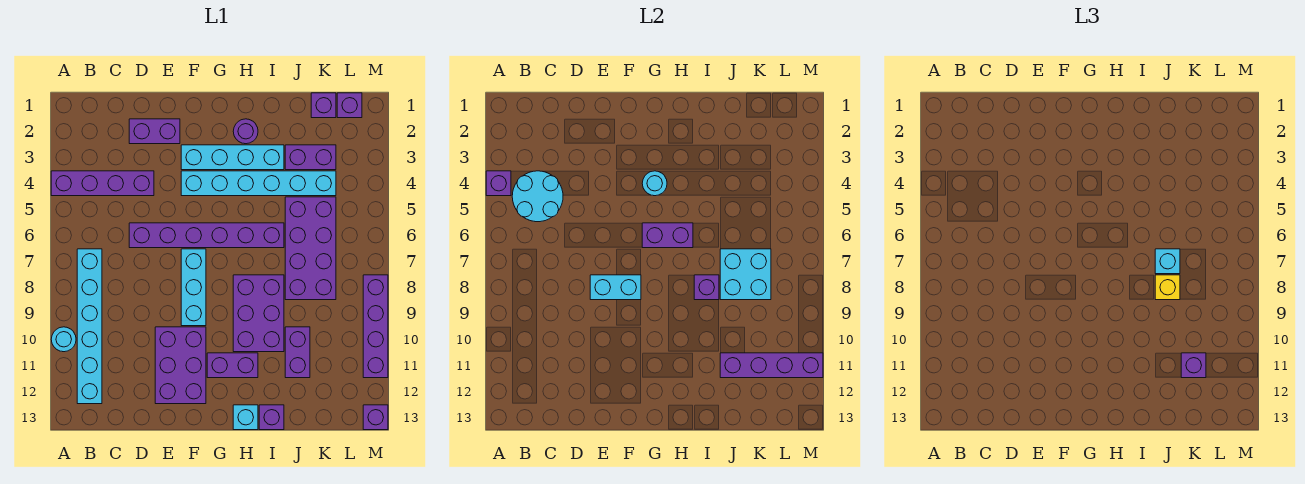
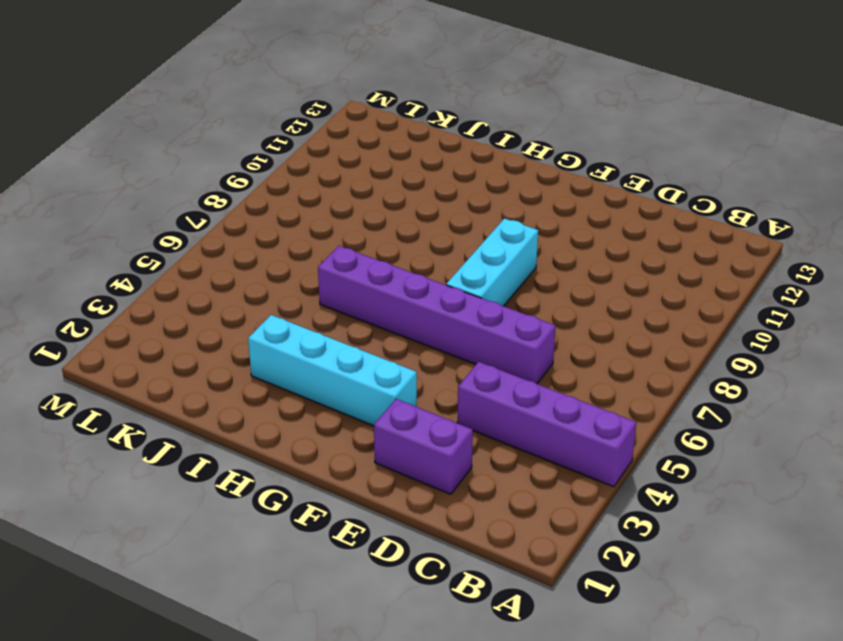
none -> cyan 1x1 round brick [51,327,76,352]
none -> cyan 1x6 brick [77,249,102,404]
none -> purple 2x3 brick [155,327,206,404]
none -> cyan 1x6 brick [181,171,336,196]

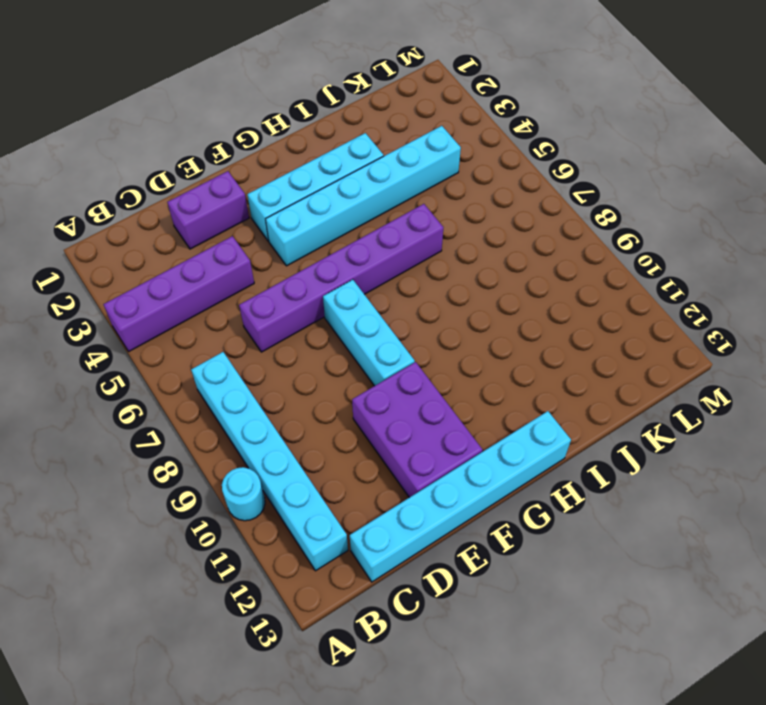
cyan 1x6 brick [350,411,571,582] -> cyan 1x1 brick [233,405,258,430]
none -> purple 1x2 brick [207,353,258,378]
none -> purple 1x1 round brick [233,119,258,144]
none -> purple 2x3 brick [233,275,284,352]
none -> purple 1x1 brick [259,405,284,430]

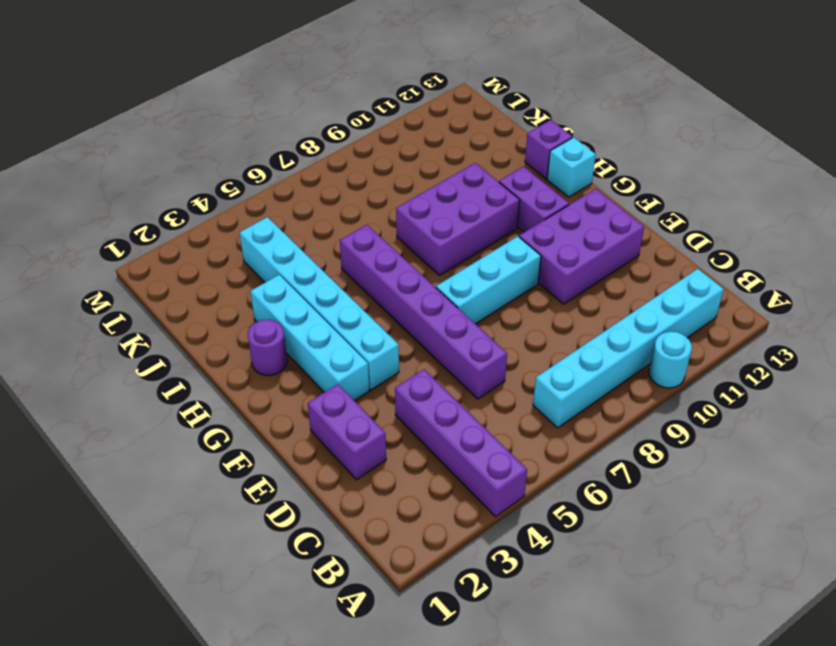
none -> purple 1x2 brick [285,145,336,170]
none -> purple 2x4 brick [285,197,336,300]
none -> purple 1x2 brick [285,327,310,378]
none -> purple 1x1 brick [311,93,336,118]

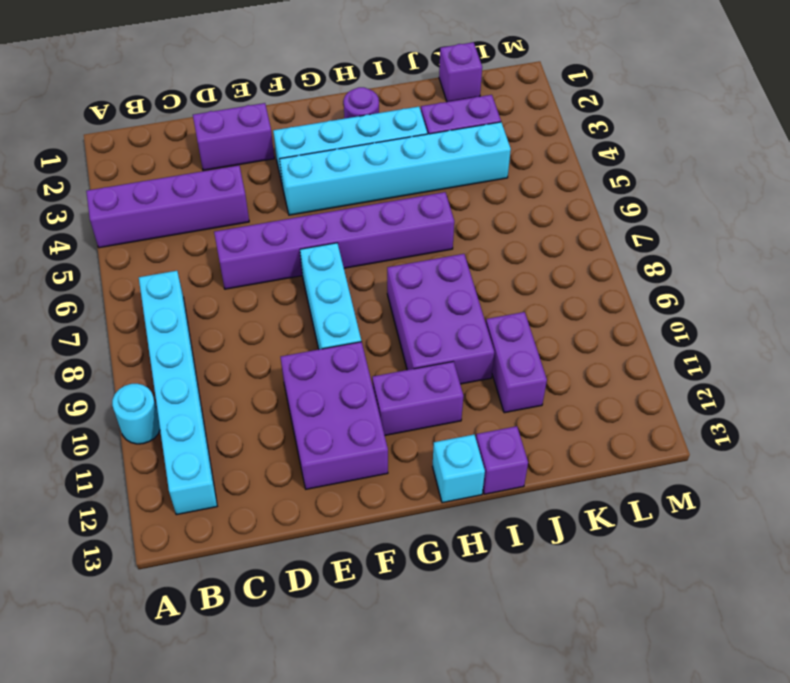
none -> purple 2x4 brick [285,197,336,300]
none -> purple 1x1 brick [337,93,362,118]
none -> purple 1x4 brick [363,275,388,378]
none -> purple 1x1 brick [363,405,388,430]

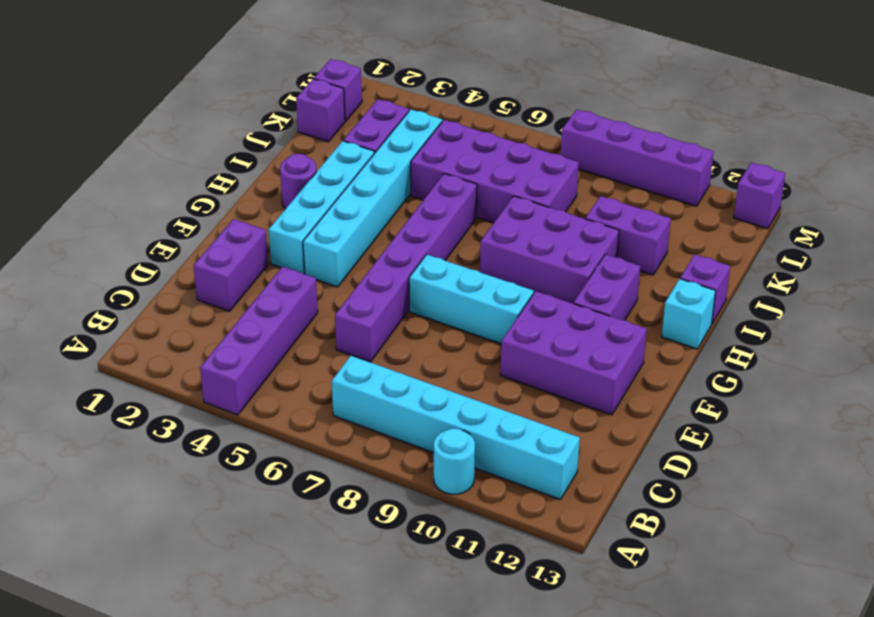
none -> purple 1x1 brick [486,171,511,196]
none -> cyan 2x2 round brick [512,171,563,222]
none -> cyan 1x2 brick [590,275,641,300]
none -> cyan 1x1 round brick [642,171,667,196]

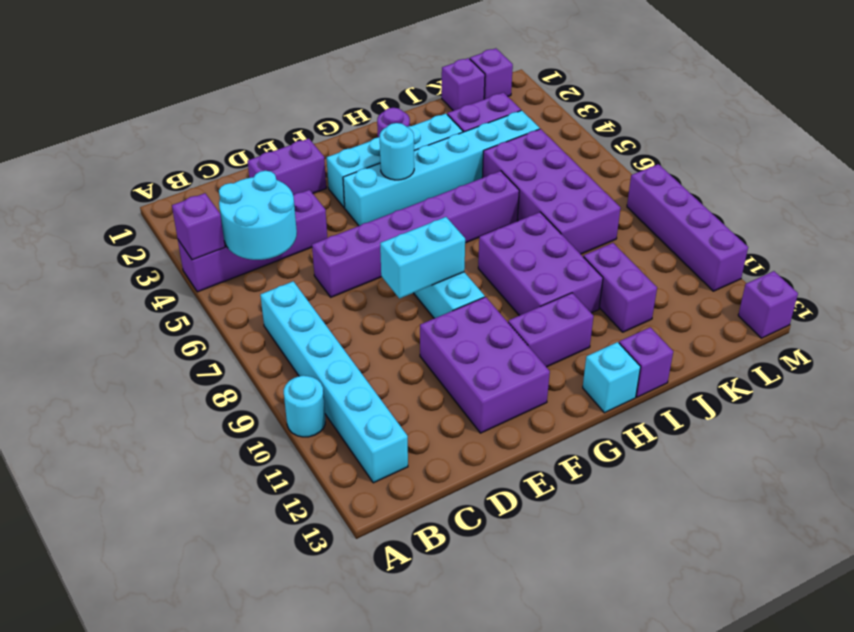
none -> purple 1x2 brick [642,223,693,248]
none -> purple 1x1 brick [694,275,719,300]
none -> cyan 2x2 brick [720,249,771,300]
none -> purple 1x4 brick [720,353,823,378]

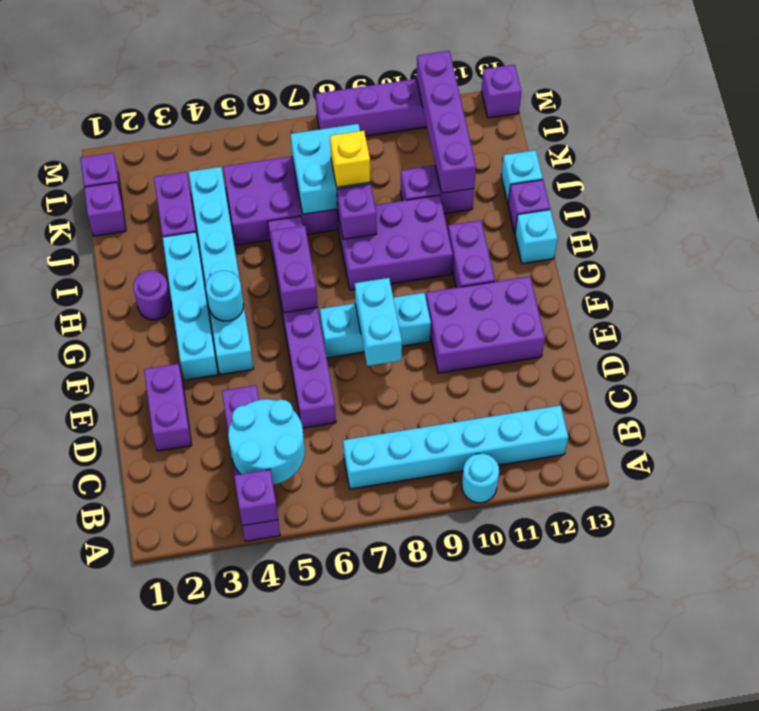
cyan 1x1 brick [501,150,543,203] -> cyan 1x1 brick moved to [1155,249,1180,274]
none -> purple 1x1 brick [1181,353,1206,378]

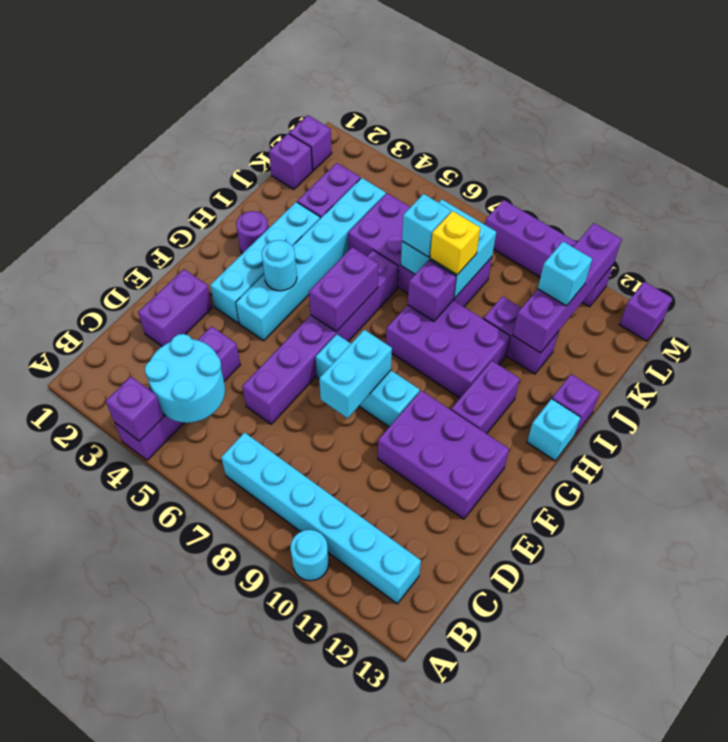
cyan 1x1 brick [538,242,592,306] -> purple 1x1 brick [1181,353,1206,378]

